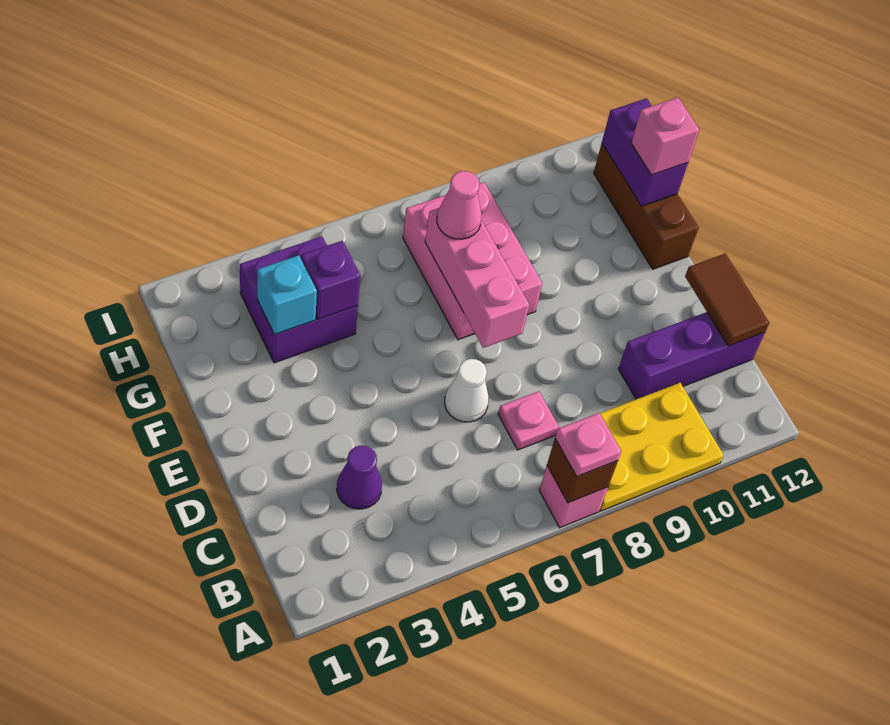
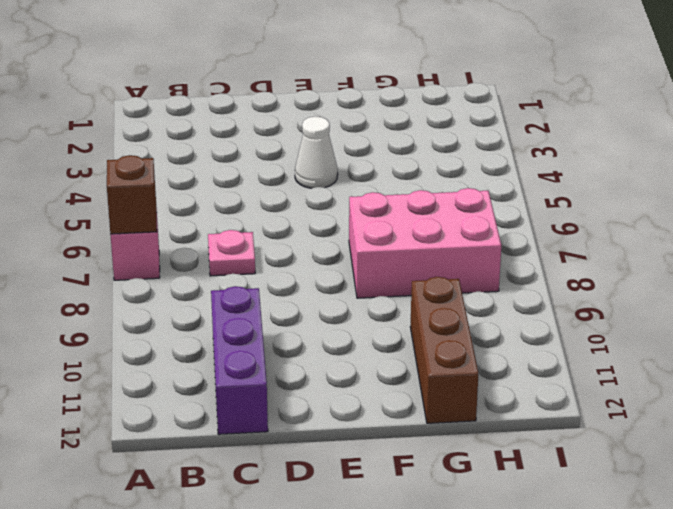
white 1x1 cone [295,116,338,188] -> white 1x1 cone moved to [445,359,489,422]
brown 1x3 brick [410,277,478,423] -> brown 1x3 brick turned to [594,143,699,269]
none -> yellow 2x3 plate [600,383,724,511]
none -> purple 1x1 cone [337,445,382,509]
none -> purple 2x2 brick [240,237,358,363]

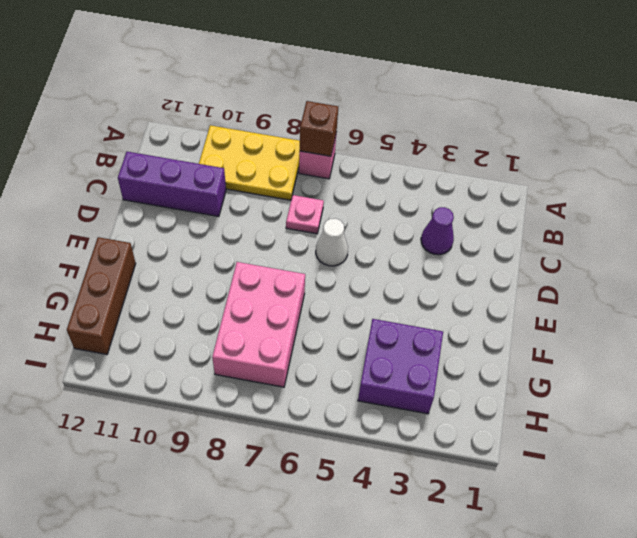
none -> brown 1x2 tile [685,254,769,346]
none -> pink 1x3 brick [425,208,529,348]
none -> cyan 1x1 brick [257,255,317,335]

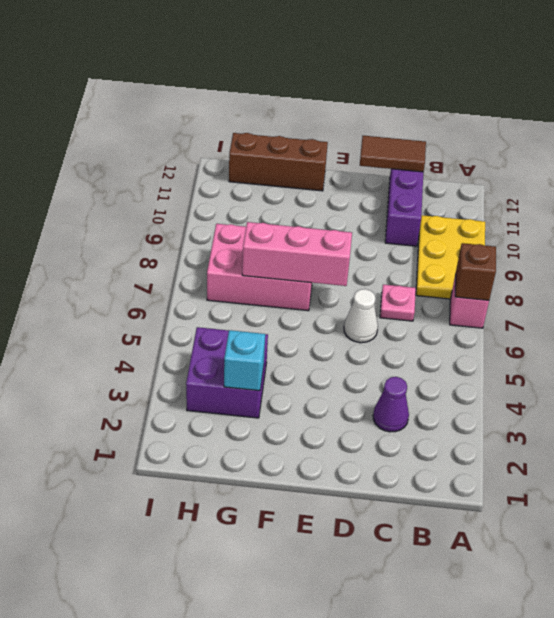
none -> purple 1x1 brick [301,241,361,319]
none -> purple 1x2 brick [602,98,688,206]
none -> pink 1x1 plate [555,413,621,477]

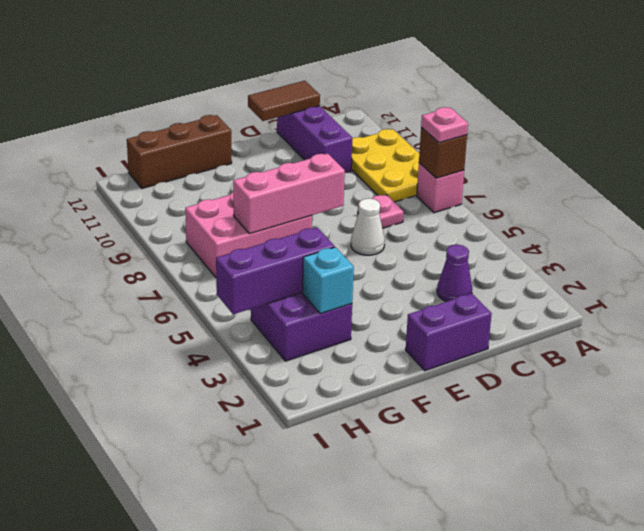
purple 1x2 brick [406,293,492,371] -> purple 1x2 brick moved to [602,98,688,206]
purple 1x3 brick [216,227,335,314] -> purple 1x1 brick [301,241,361,319]
none -> pink 1x1 cone [437,171,481,239]
none -> pink 1x1 brick [631,98,699,175]

